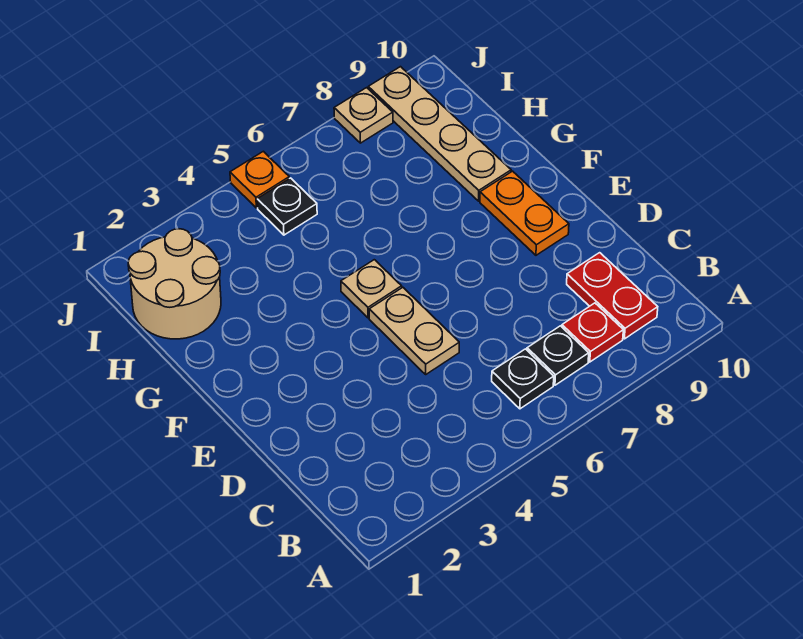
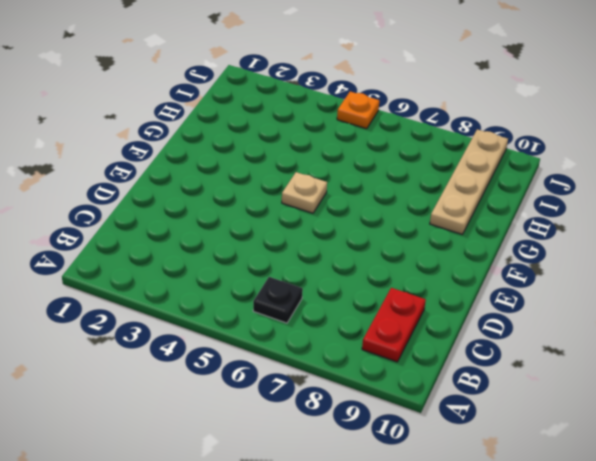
none -> black 1x1 plate [527,326,589,385]
none -> red 1x1 plate [562,303,623,362]
none -> tan 1x2 plate [369,287,459,374]

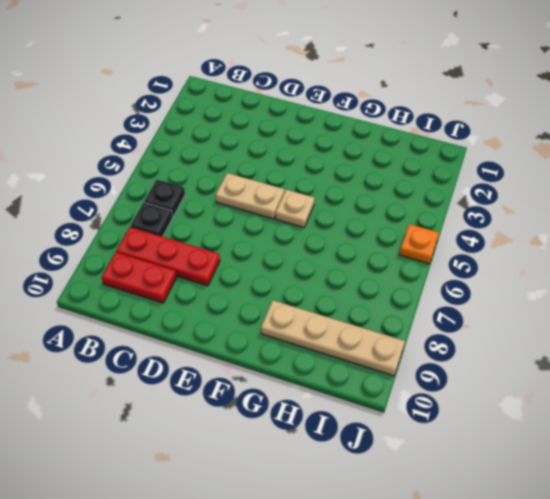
red 1x3 plate [116,227,220,286] -> red 1x1 plate [562,303,623,362]
none -> orange 1x2 plate [480,171,569,255]
none -> tan 2x2 round brick [128,229,221,339]
none -> black 1x1 plate [257,178,317,235]

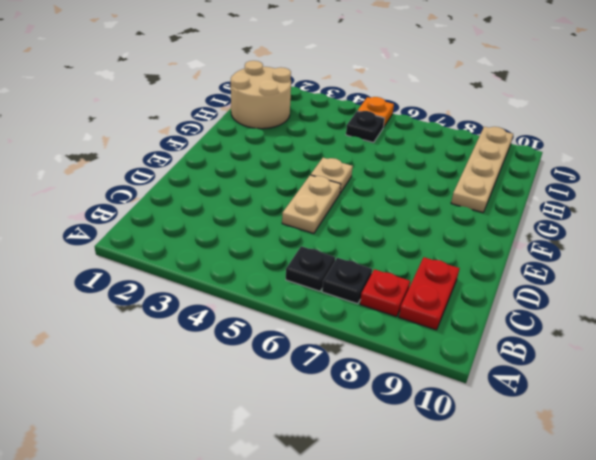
none -> orange 1x2 plate [480,171,569,255]
none -> tan 1x1 plate [334,88,393,143]

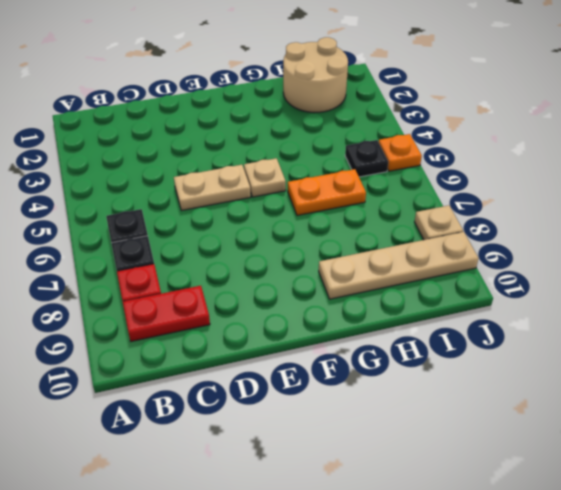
orange 1x2 plate [288,169,366,216] -> orange 1x2 plate moved to [480,171,569,255]

